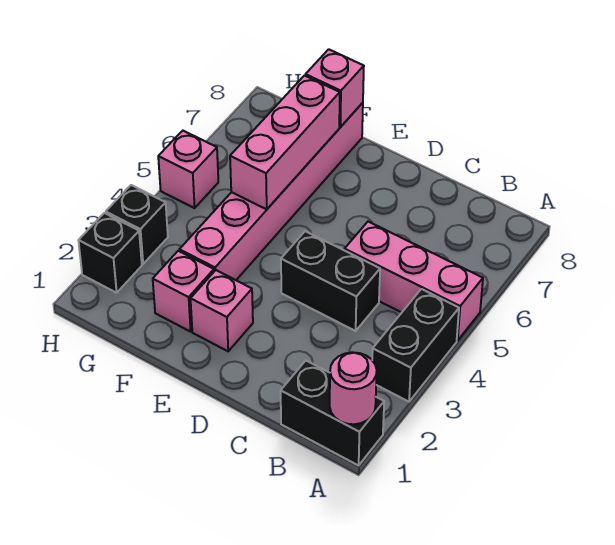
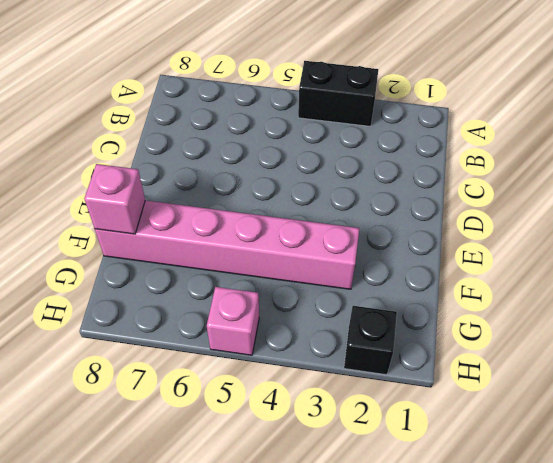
none -> black 1x2 brick [281,361,384,465]
none -> pink 1x3 brick [344,222,483,341]
none -> black 1x2 brick [281,231,380,331]

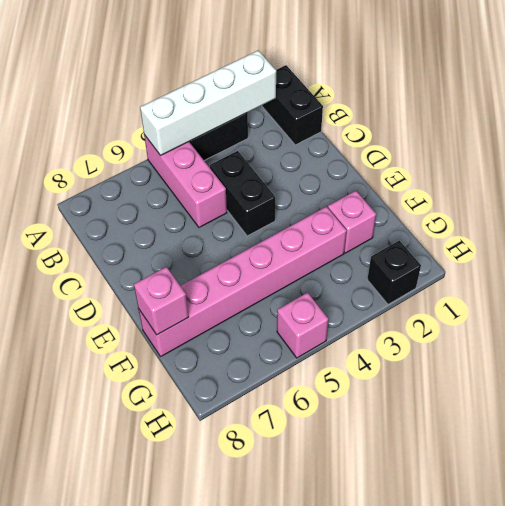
white 1x4 brick [140,50,276,156] -> none
none -> pink 1x1 brick [191,270,253,351]
none -> black 1x1 brick [106,185,168,264]
none -> pink 1x1 round brick [330,352,377,424]

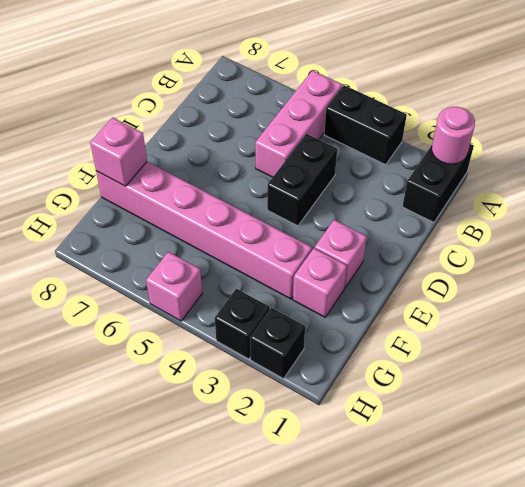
none -> pink 1x3 brick [230,76,340,209]

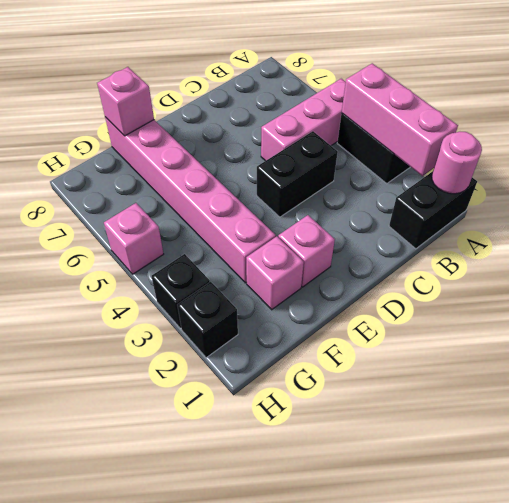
pink 1x3 brick [342,63,458,176] -> pink 1x3 brick moved to [230,76,340,209]

